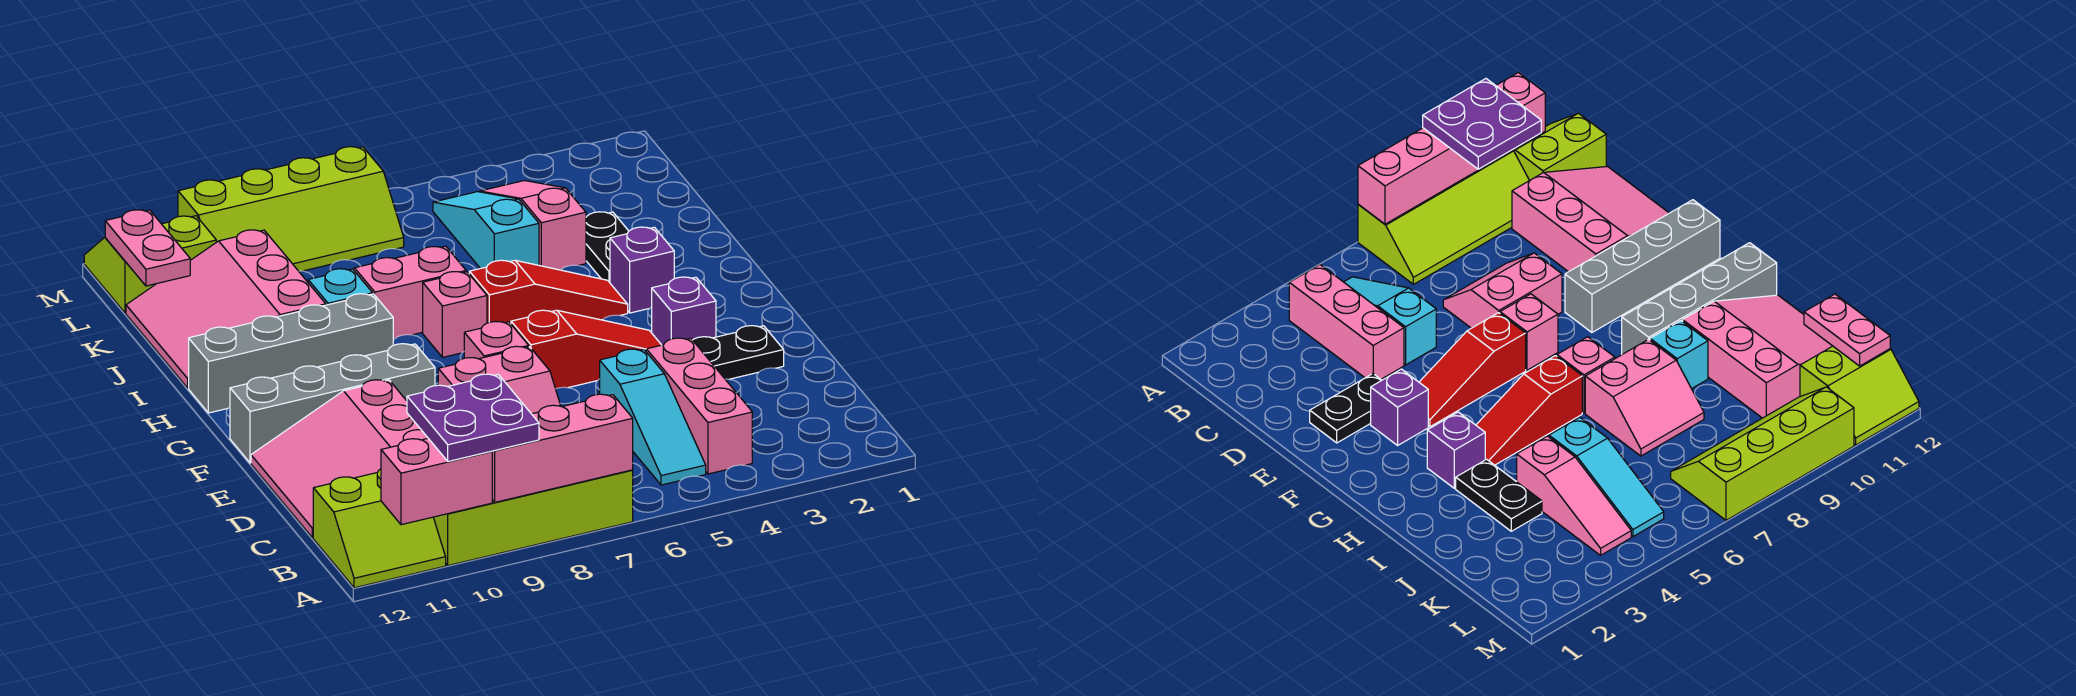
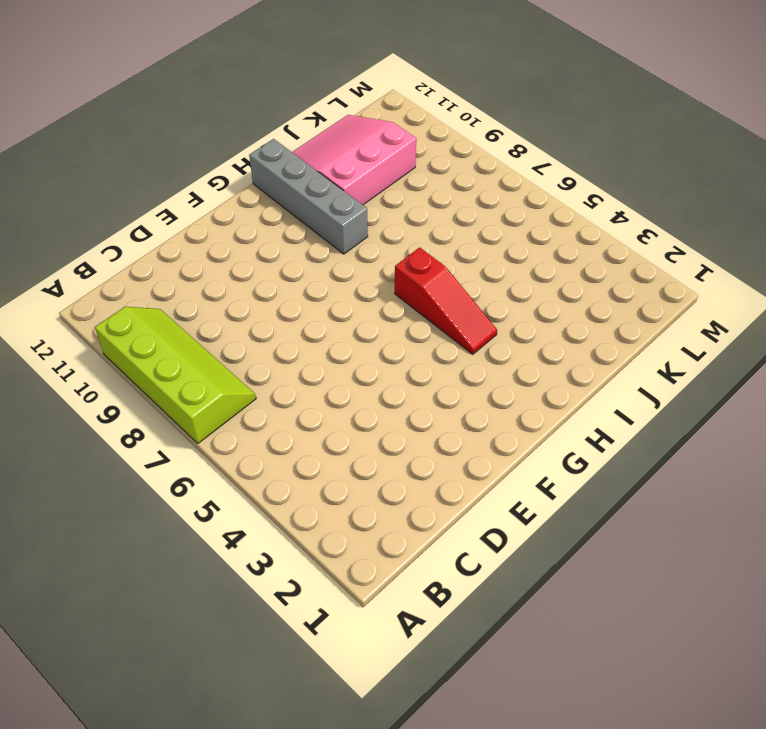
none -> lime 2x2 slope [313,469,446,588]
none -> pink 1x3 brick [646,338,752,474]
none -> cyan 1x3 slope [600,349,706,485]

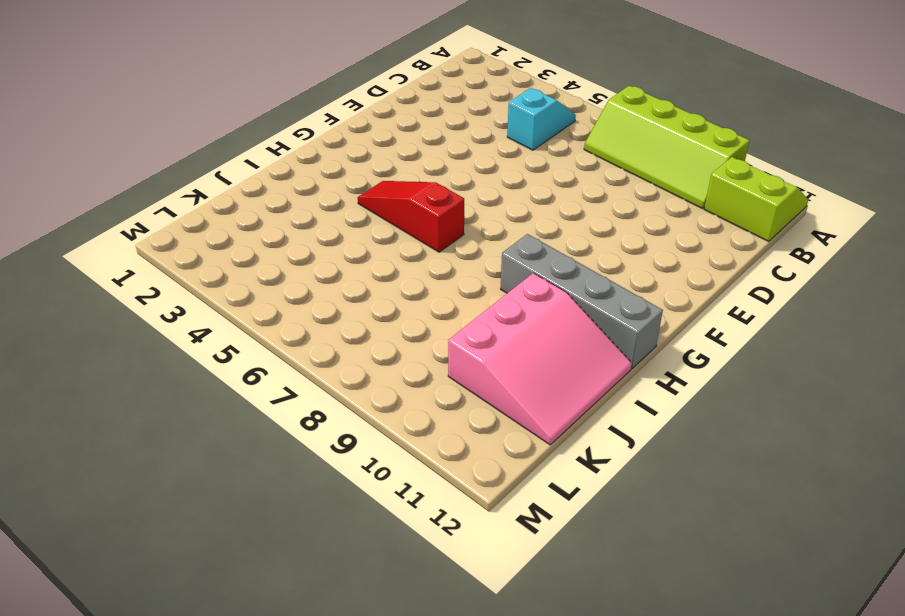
cyan 1x2 slope [507,88,576,150] -> cyan 1x3 slope [600,349,706,485]
none -> pink 1x3 brick [646,338,752,474]
none -> pink 3x3 slope [251,380,428,538]
none -> pink 2x2 slope [438,346,561,414]

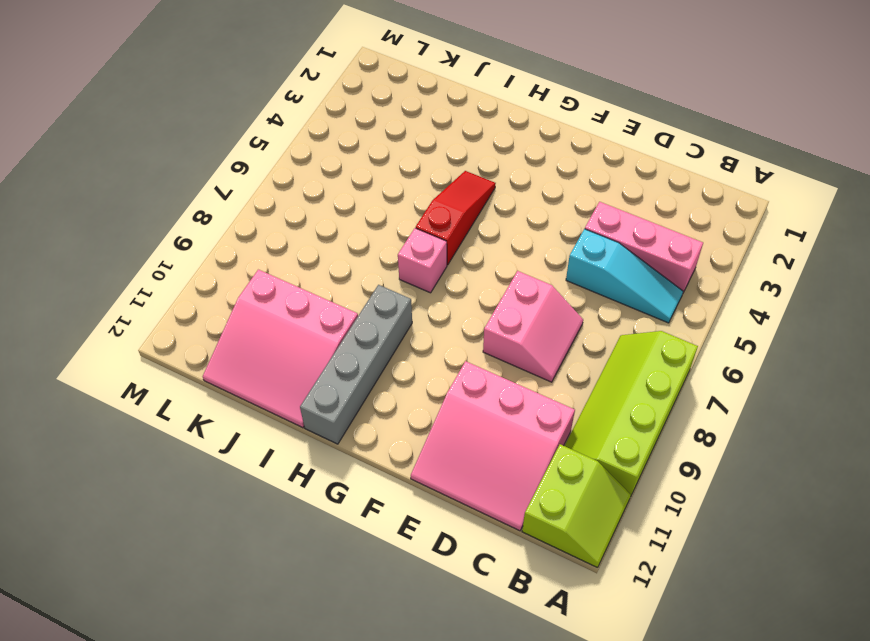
none -> black 1x2 plate [693,326,784,379]
none -> purple 1x1 brick [652,277,716,345]
none -> red 1x3 slope [511,310,661,389]

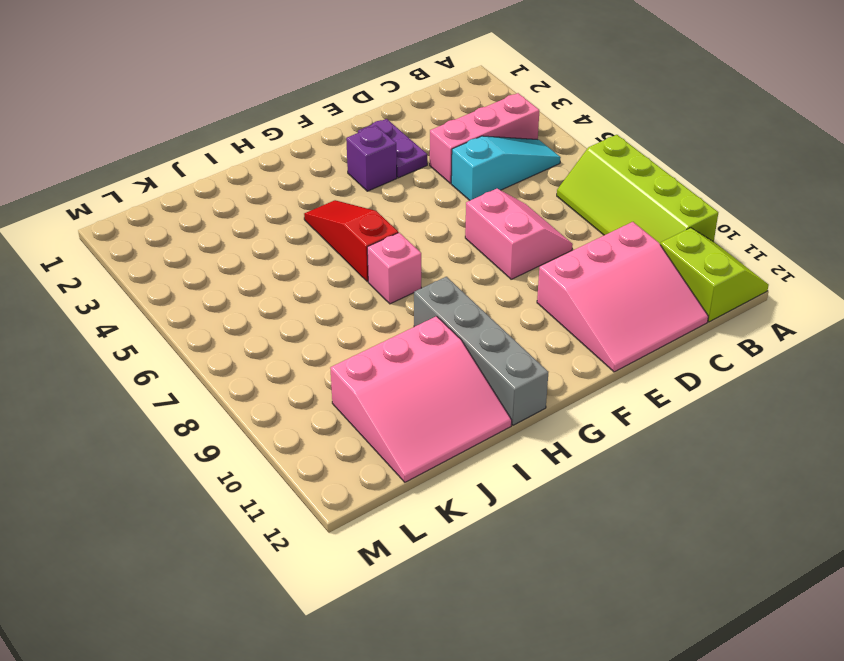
purple 1x2 plate [358,119,427,178] -> black 1x2 plate [693,326,784,379]
none -> red 1x3 slope [511,310,661,389]
none -> pink 1x1 brick [464,321,529,359]
none -> grey 1x4 brick [230,344,435,463]

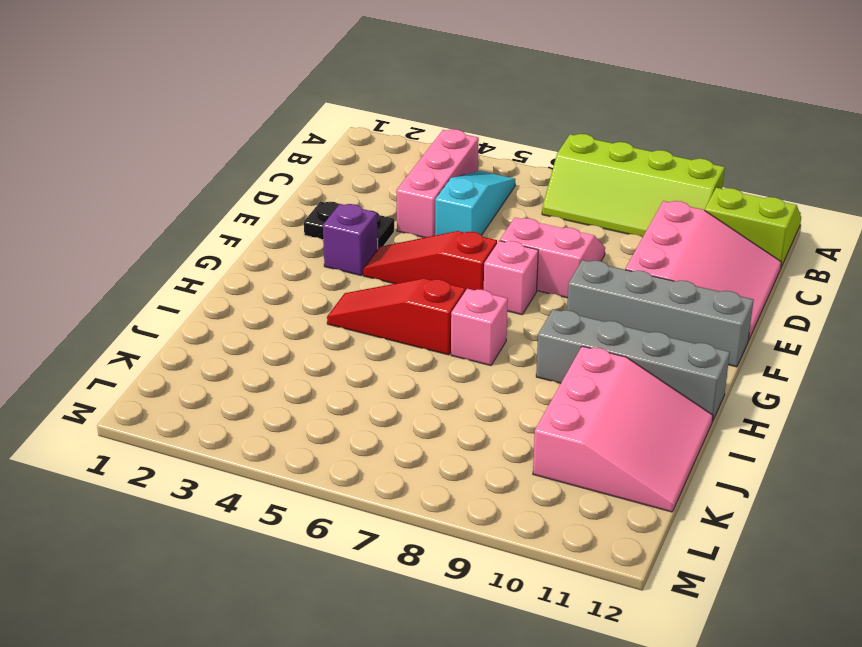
none -> purple 1x1 brick [610,227,674,313]
none -> black 1x2 plate [586,212,629,283]
none -> pink 2x2 slope [353,246,466,339]

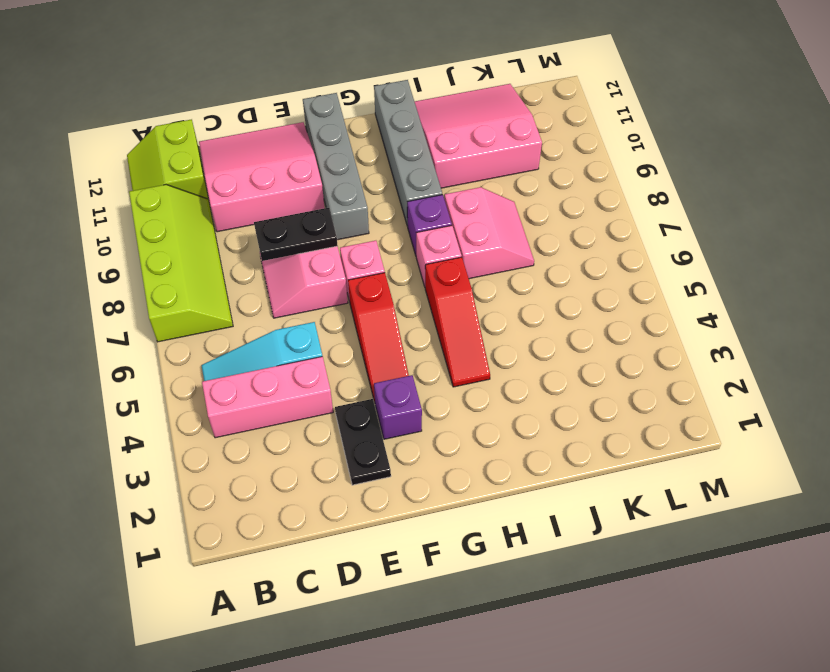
black 1x2 plate [254,208,338,261] -> black 1x2 plate moved to [586,212,629,283]
purple 1x1 brick [407,195,452,255] -> purple 1x1 brick moved to [610,227,674,313]
none -> cyan 1x1 brick [308,269,373,305]
none -> pink 1x3 slope [480,181,586,270]
none -> cyan 1x3 slope [433,192,539,269]

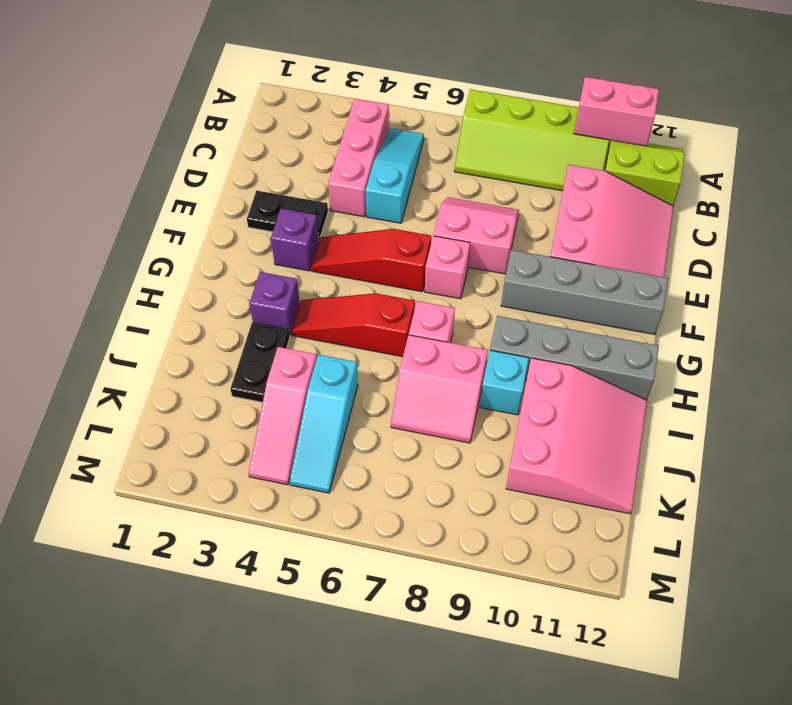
none -> lime 2x4 slope [178,147,404,271]
none -> lime 2x2 slope [84,216,216,313]
none -> pink 1x3 brick [492,394,633,502]

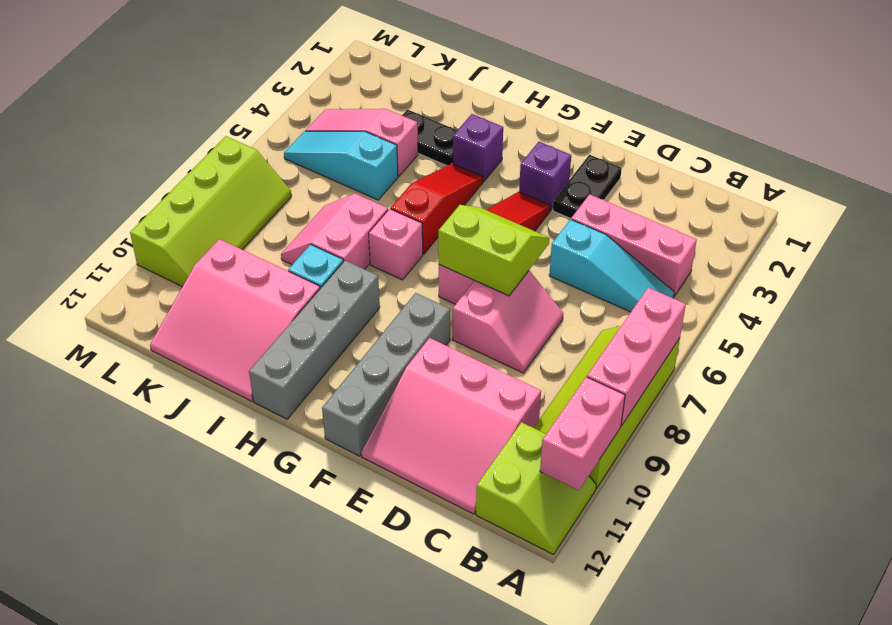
lime 2x2 slope [438,205,549,296] -> lime 2x2 slope turned to [84,216,216,313]
none -> pink 1x2 plate [105,210,190,286]
none -> purple 2x2 plate [407,374,539,461]

